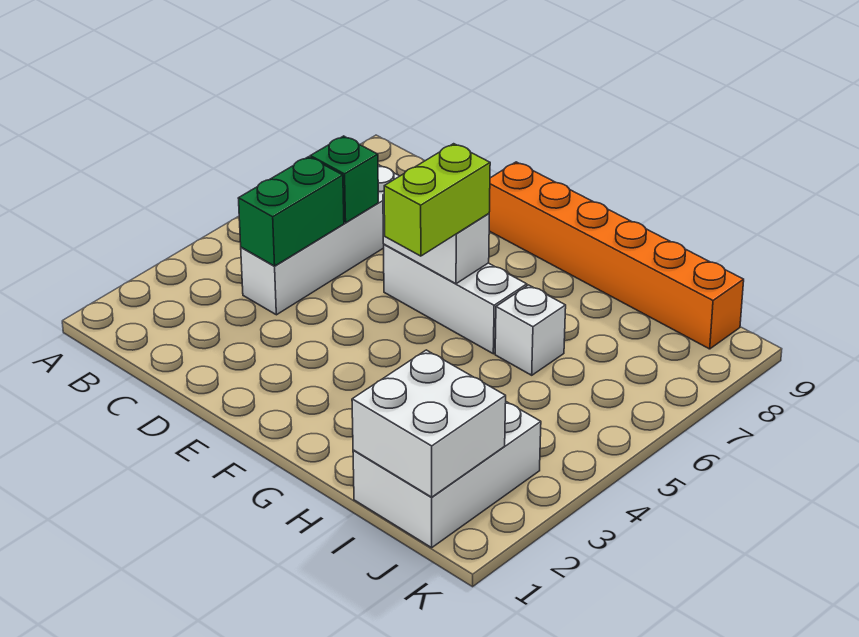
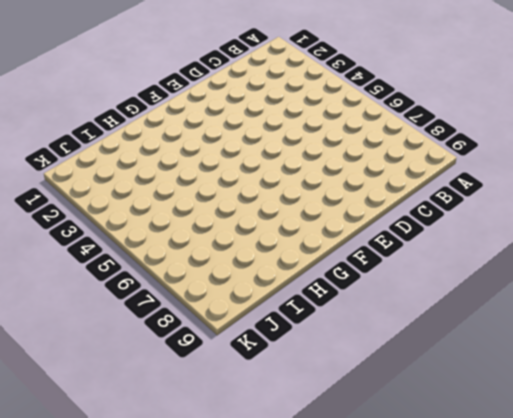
none -> white 1x4 brick [241,165,399,315]
none -> white 1x3 brick [384,244,527,354]

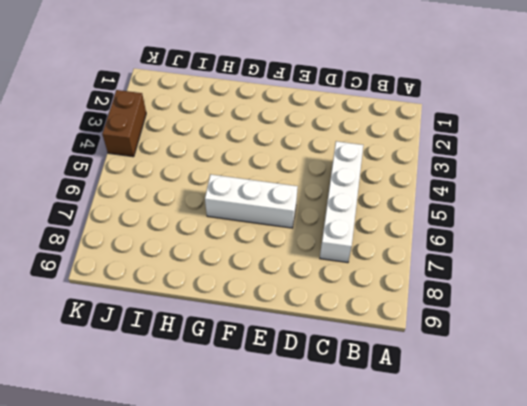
brown 1x2 brick [102,90,146,157] -> none
none -> orange 1x6 brick [489,162,744,349]
none -> white 1x1 brick [495,285,566,375]

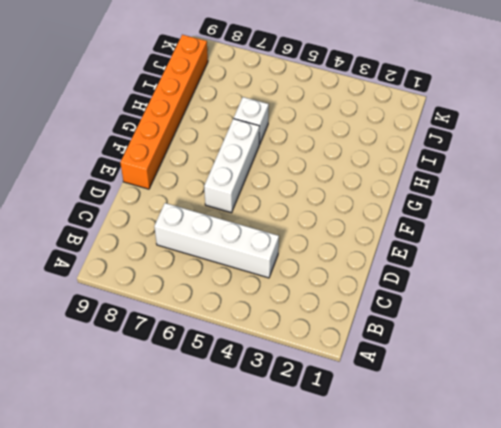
none -> white 2x3 brick [353,402,541,548]
none -> green 1x2 brick [238,157,344,266]

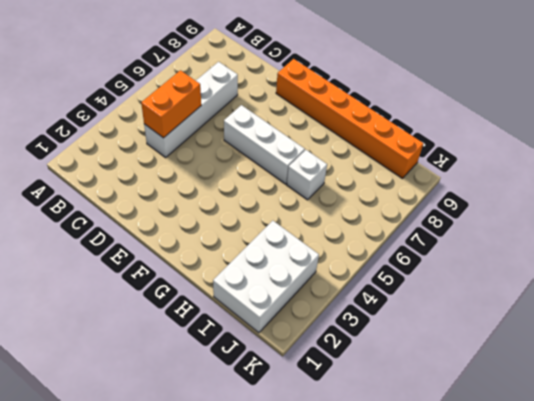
orange 1x2 brick [141,70,201,138] -> green 1x2 brick [238,157,344,266]
none -> green 1x1 brick [310,136,378,223]
none -> white 1x2 brick [383,194,489,284]

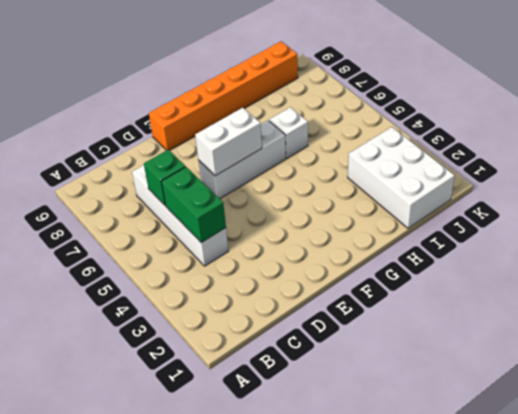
none -> white 2x2 brick [352,350,506,497]
none -> lime 1x2 brick [384,144,490,256]

